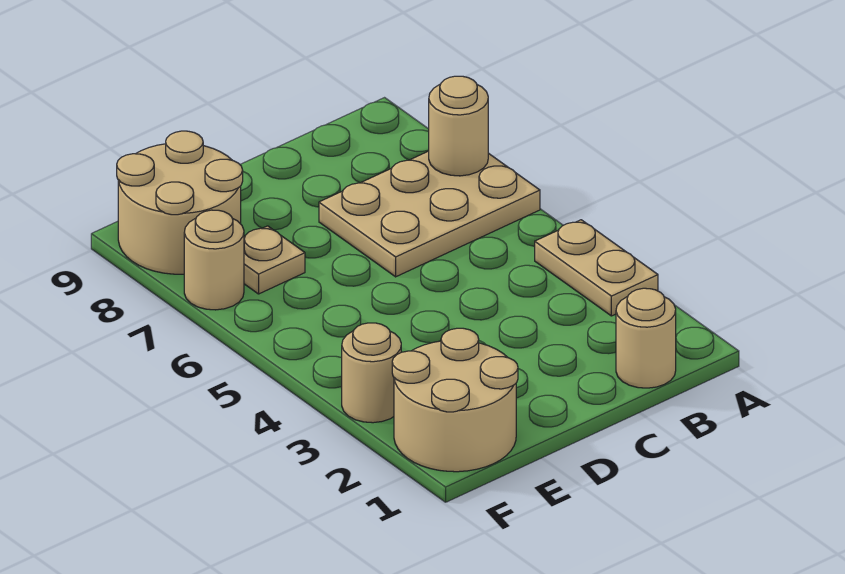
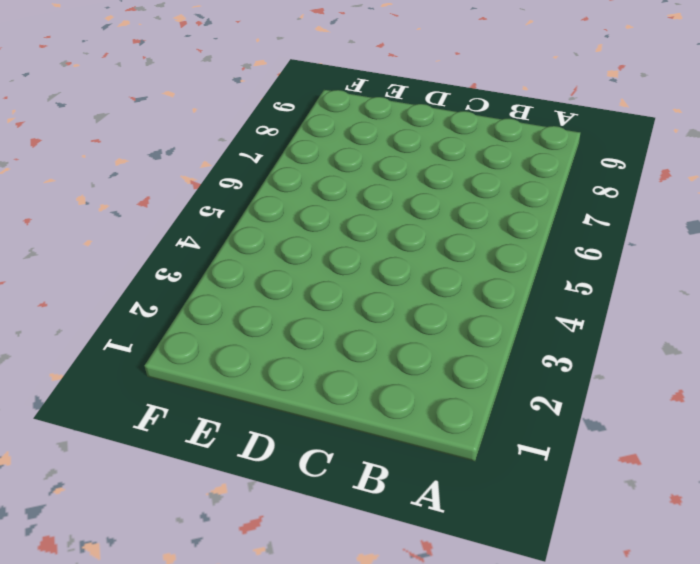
none -> tan 1x2 plate [535,220,658,316]
none -> tan 2x3 plate [319,151,540,277]

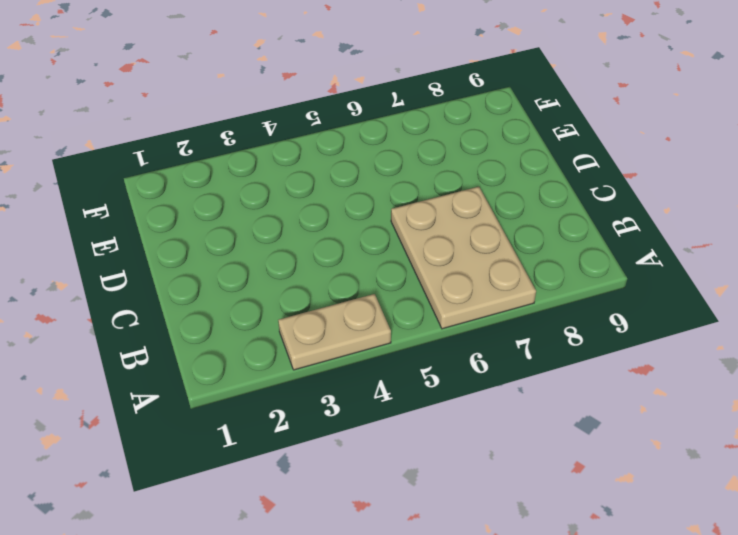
none -> tan 1x1 round brick [616,288,676,388]
none -> tan 2x2 round brick [392,328,518,472]

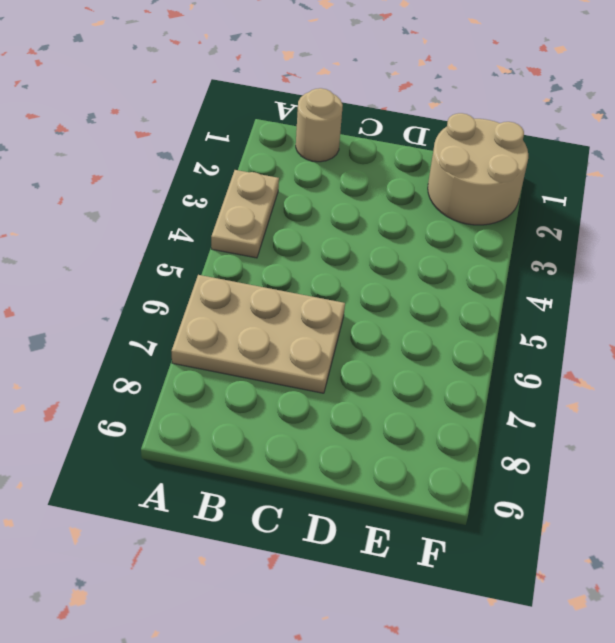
none -> tan 1x1 plate [244,226,305,294]
none -> tan 2x2 round brick [117,131,243,274]

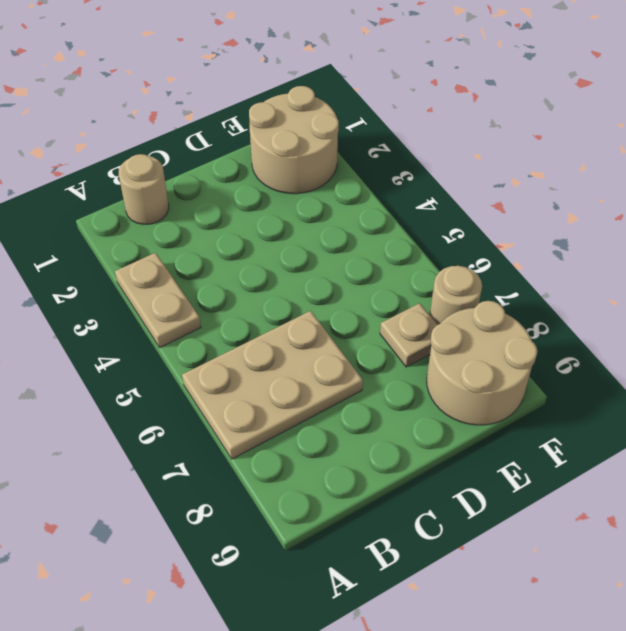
none -> tan 1x1 round brick [342,323,401,423]
none -> tan 1x1 round brick [429,76,488,176]

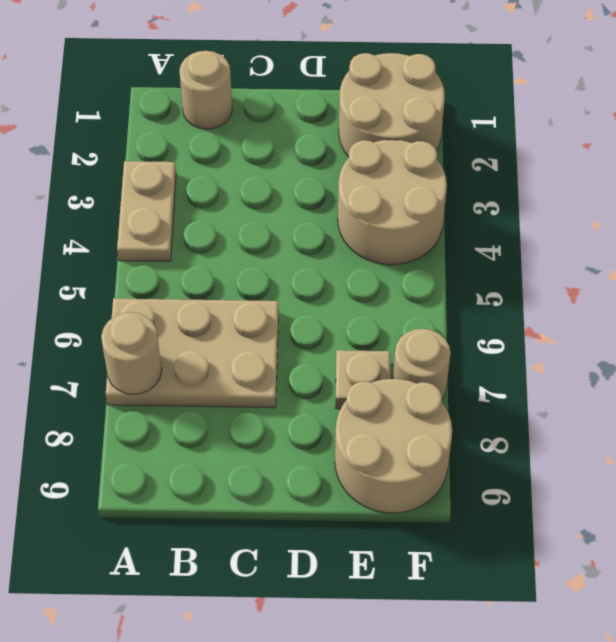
tan 2x2 round brick [338,140,447,265] -> tan 1x1 round brick [342,323,401,423]

